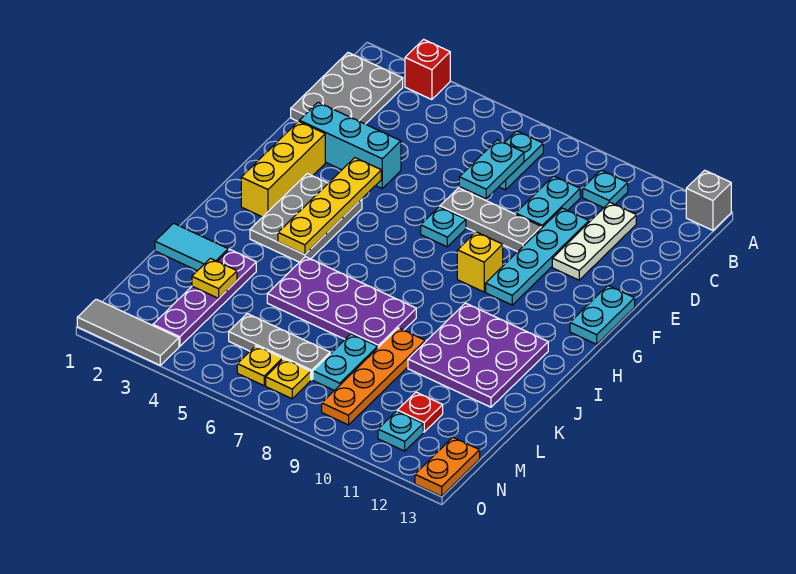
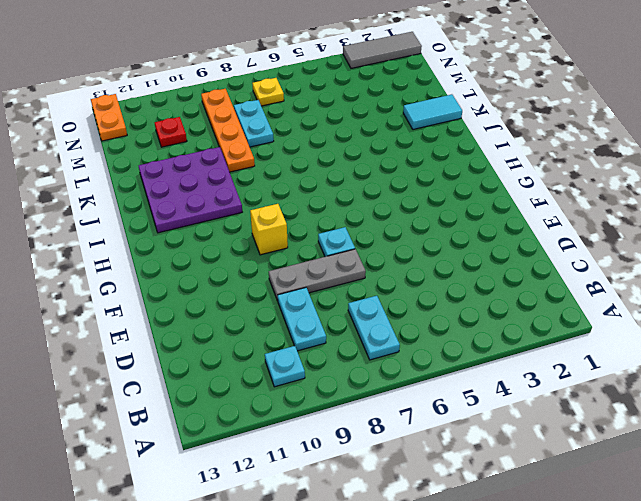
none -> red 1x1 brick [405,39,450,100]
none -> grey 1x1 brick [686,170,731,230]
none -> grey 2x3 plate [291,53,403,124]
none -> white 1x3 plate [552,202,636,280]

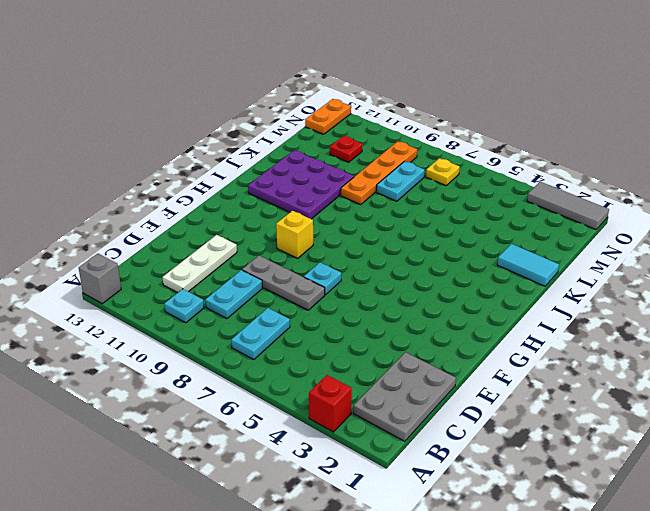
none -> cyan 1x4 plate [486,208,589,305]
none -> cyan 1x3 brick [299,102,401,188]
none -> yellow 1x3 brick [241,121,325,217]
none -> cyan 1x2 plate [570,286,635,344]

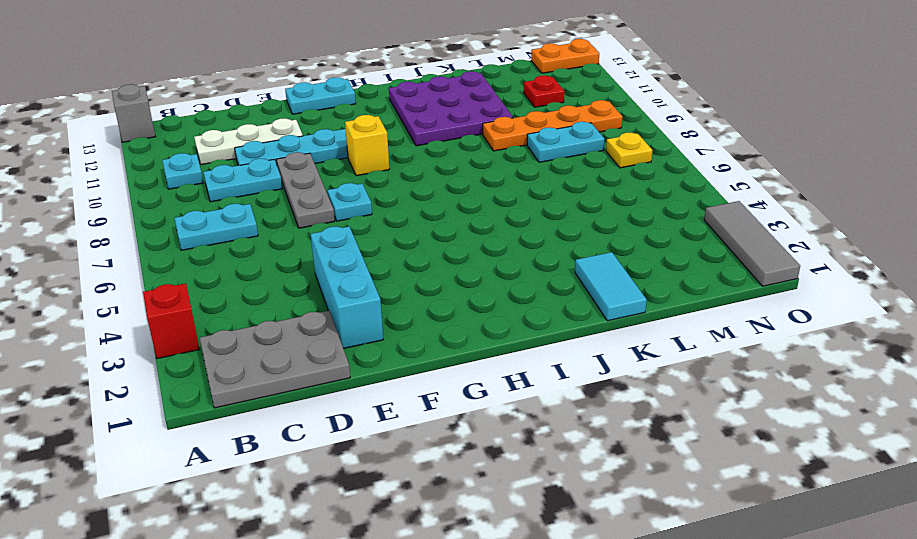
none -> yellow 1x3 brick [241,121,325,217]
none -> grey 2x3 plate [250,174,362,262]
none -> purple 2x4 plate [267,257,416,347]
none -> purple 1x4 plate [153,250,256,346]

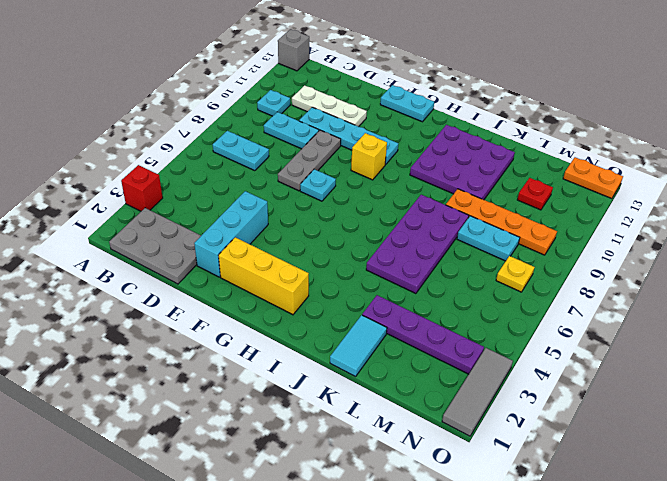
none -> grey 2x3 plate [250,174,362,262]
none -> grey 1x3 plate [229,314,330,380]
none -> yellow 1x1 plate [237,346,283,386]
none -> cyan 1x1 plate [378,411,423,451]

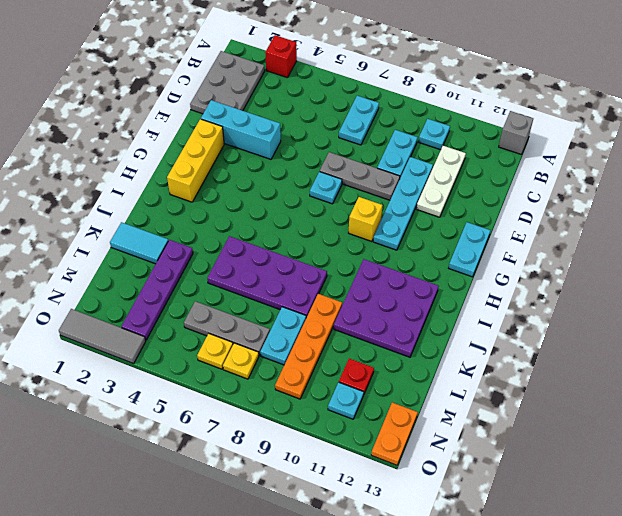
none -> grey 2x3 plate [250,174,362,262]
none -> cyan 1x2 plate [459,140,524,199]
none -> yellow 1x4 plate [278,158,381,255]
none -> yellow 1x1 plate [192,258,237,298]

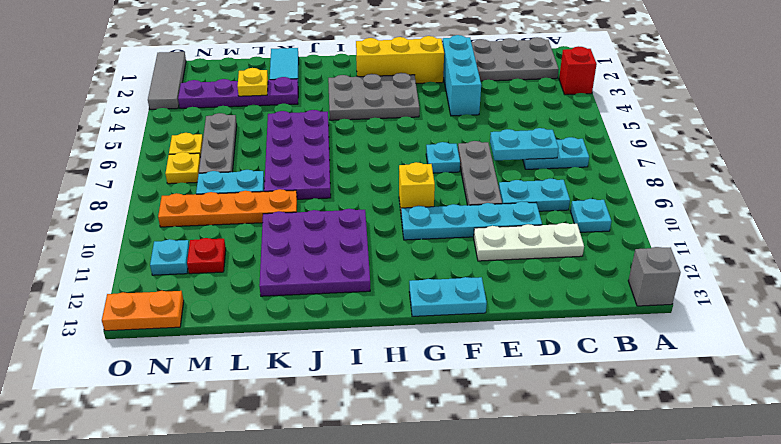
none -> yellow 1x4 plate [278,158,381,255]

